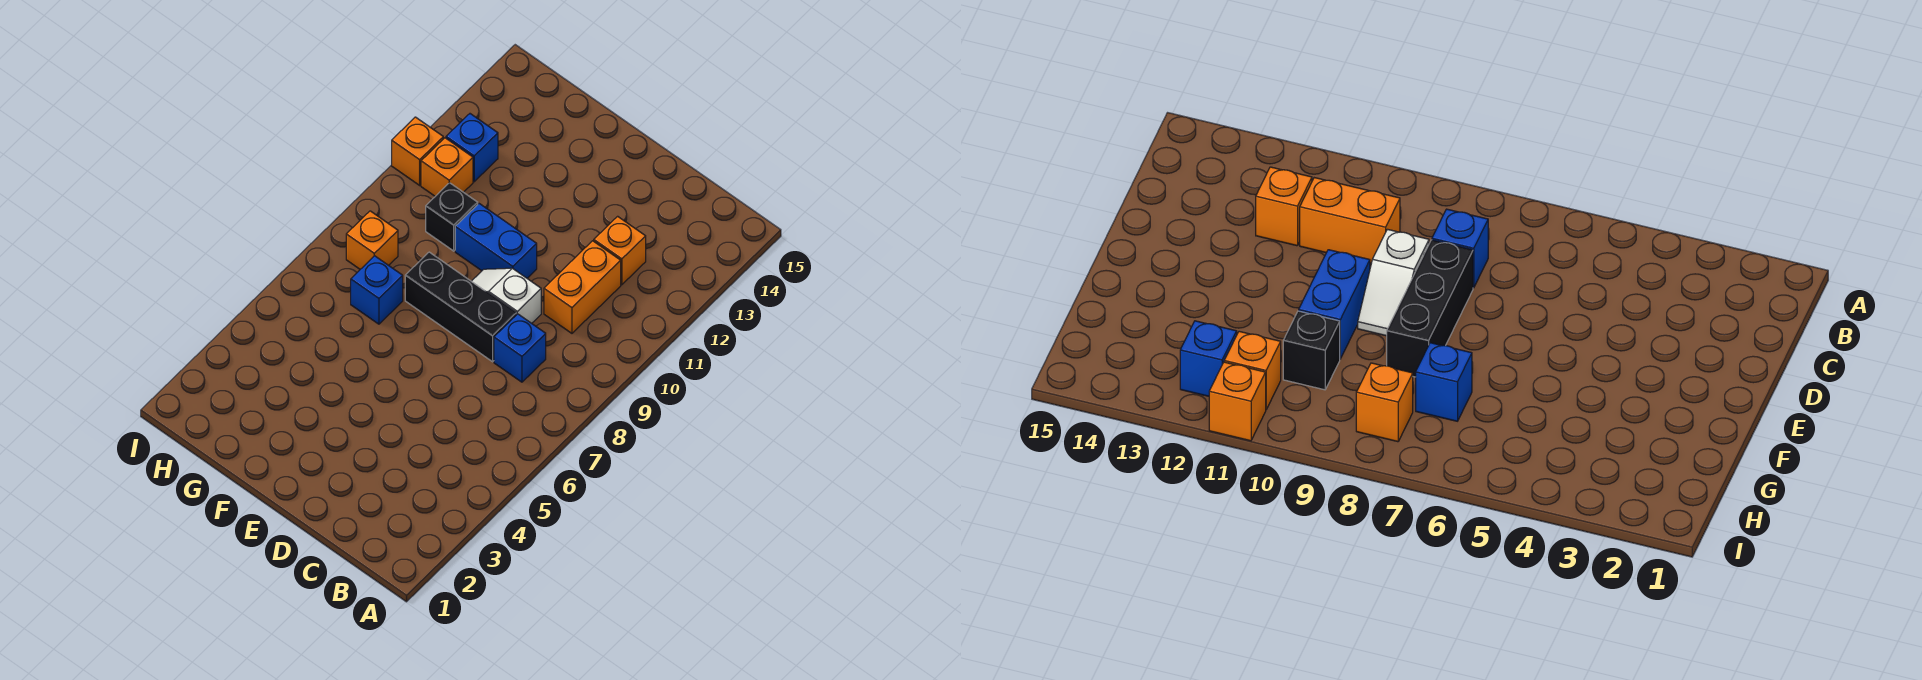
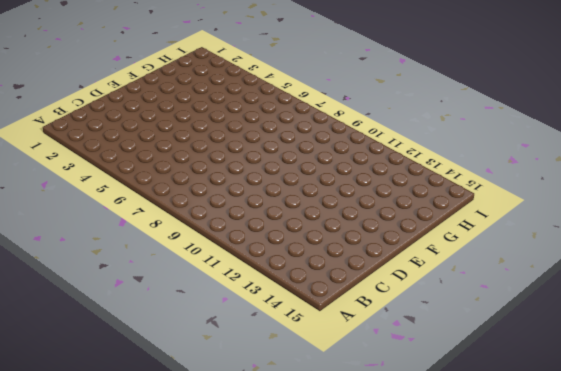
none -> blue 1x1 brick [494,314,546,382]
none -> orange 1x2 brick [544,241,621,333]
none -> orange 1x1 brick [594,216,646,285]

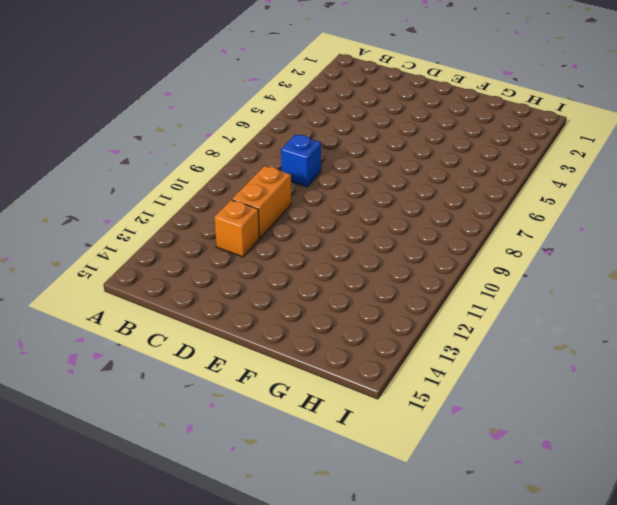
none -> black 1x3 brick [405,252,516,362]
none -> white 1x2 slope [471,268,541,323]
none -> blue 1x2 brick [455,204,537,278]

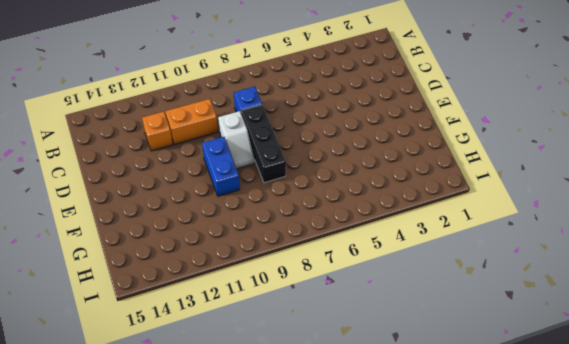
none -> blue 1x1 brick [351,256,403,324]
none -> black 1x1 brick [426,183,478,251]
none -> orange 1x1 brick [346,211,398,269]

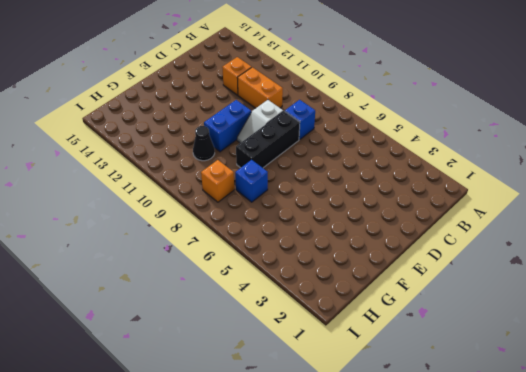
black 1x1 cone [193,126,215,161] -> black 1x1 brick [426,183,478,251]
none -> orange 1x1 brick [421,138,473,196]
none -> blue 1x1 brick [446,114,498,182]
none -> orange 1x1 brick [392,117,443,185]

